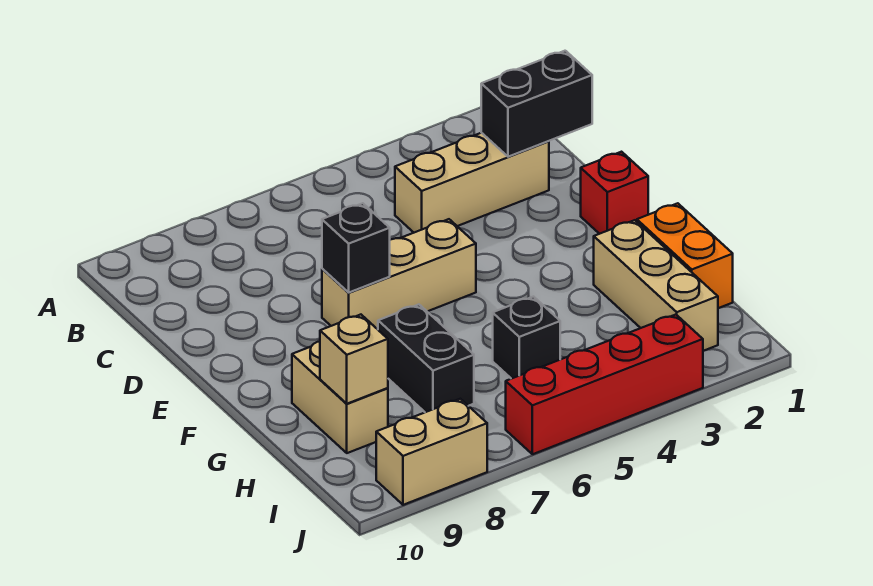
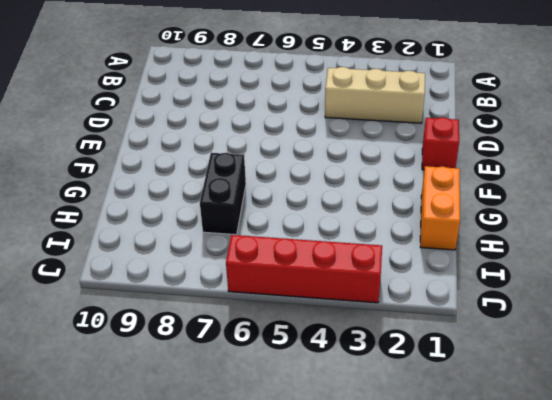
none -> tan 1x3 brick [322,219,476,329]
none -> tan 1x3 brick [594,220,718,351]
none -> tan 1x2 brick [292,341,388,453]

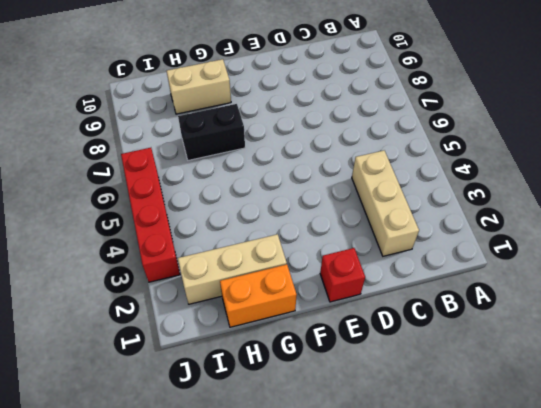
none -> tan 1x3 brick [322,219,476,329]
none -> black 1x1 brick [493,297,560,379]
none -> tan 1x2 brick [376,399,487,505]

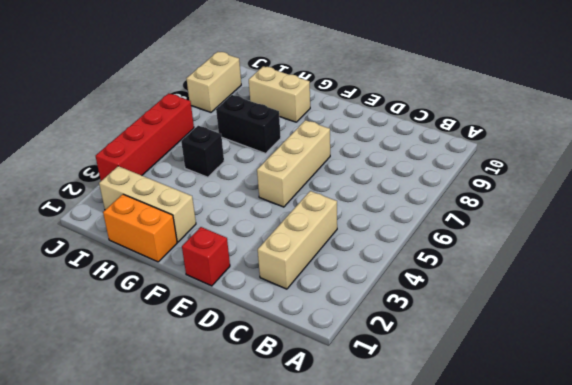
none -> black 1x2 brick [481,51,592,157]
none -> black 1x1 brick [322,203,390,293]
none -> tan 1x1 brick [320,315,388,404]

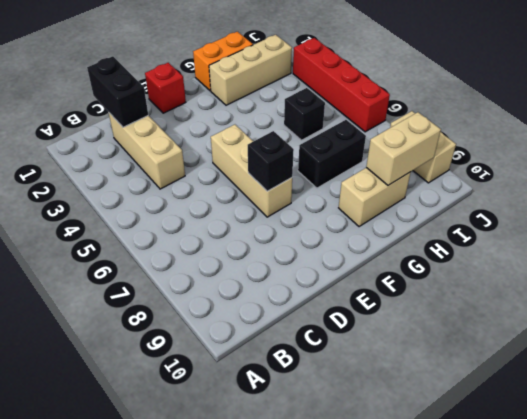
tan 1x2 brick [366,112,441,185] -> tan 1x1 brick [320,315,388,404]

